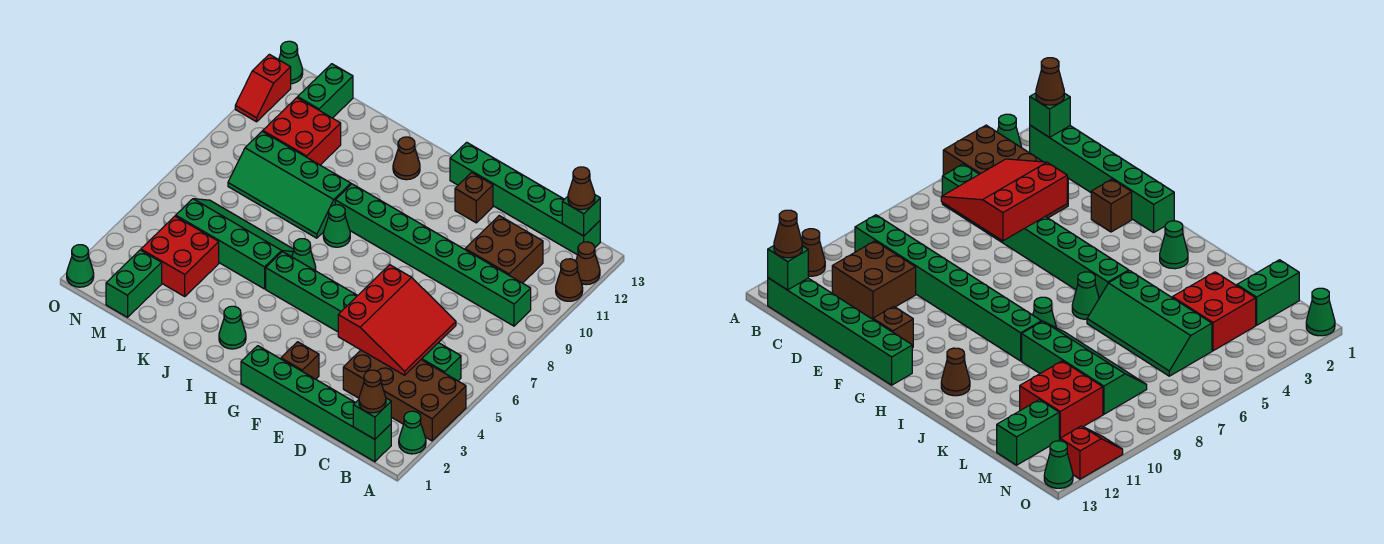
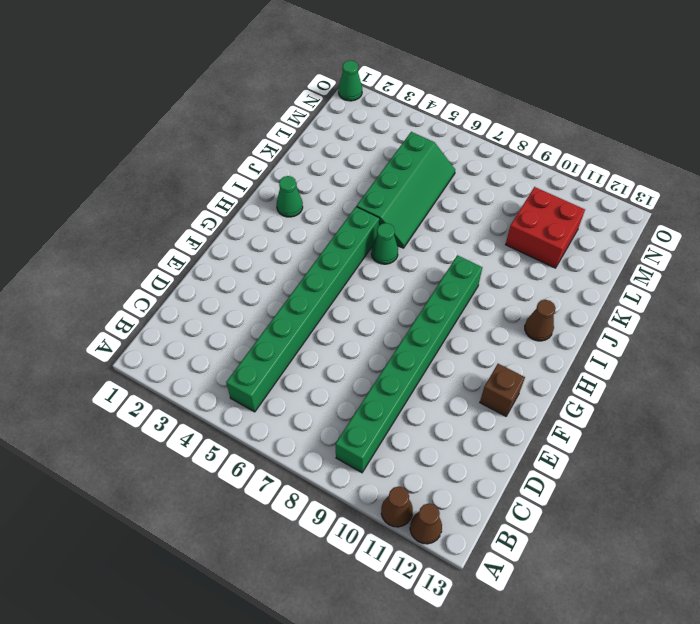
none -> green 1x1 cone [399,411,426,454]
none -> brown 2x4 brick [343,350,466,441]
none -> green 1x6 brick [241,346,391,462]

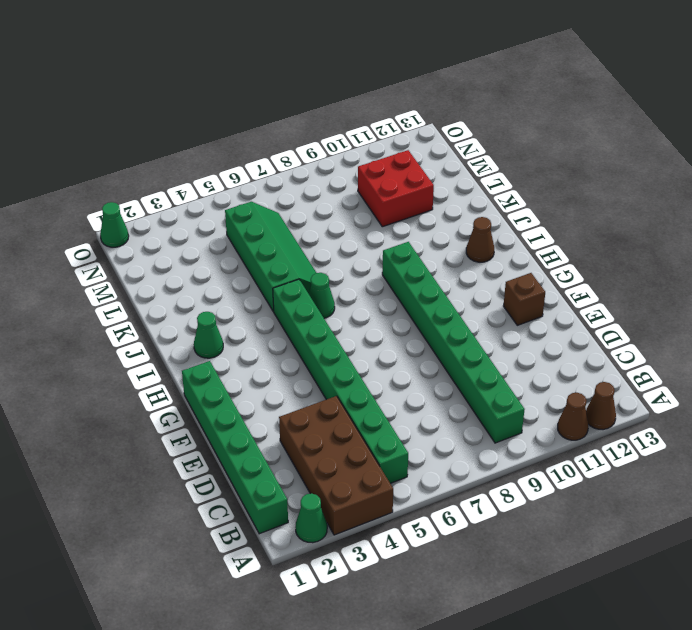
none -> green 1x6 brick [450,142,600,255]
none -> brown 2x2 brick [465,216,543,283]
none -> brown 1x1 brick [281,342,319,379]

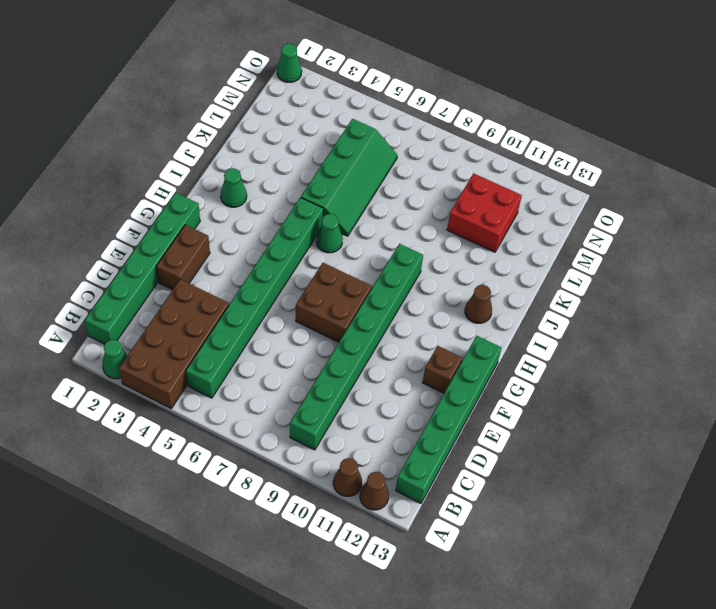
brown 1x2 brick [156,225,210,290] -> brown 1x1 brick [281,342,319,379]
brown 2x2 brick [296,263,372,342] -> brown 2x2 brick moved to [465,216,543,283]
none -> green 1x1 cone [323,205,350,247]
none -> green 2x4 slope [228,131,351,238]
none -> red 2x2 brick [141,216,219,296]

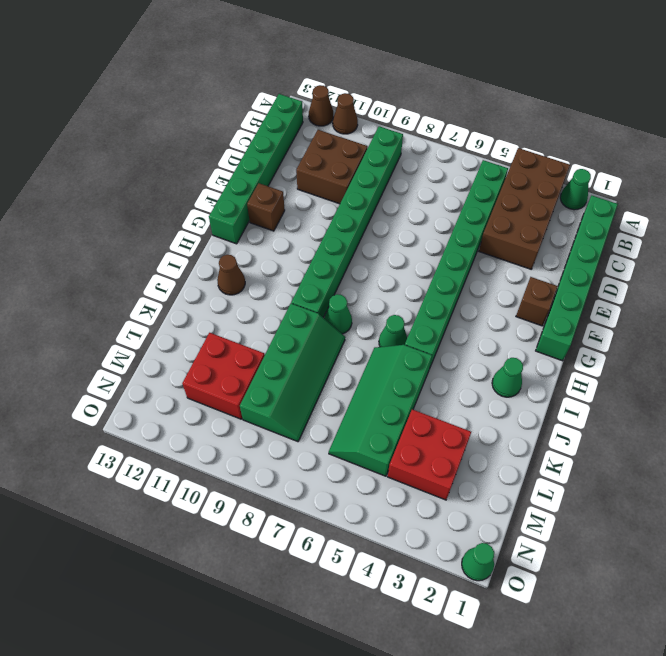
none -> green 1x2 brick [106,250,162,317]
none -> green 1x2 brick [298,64,353,118]
none -> red 1x2 slope [235,54,291,122]

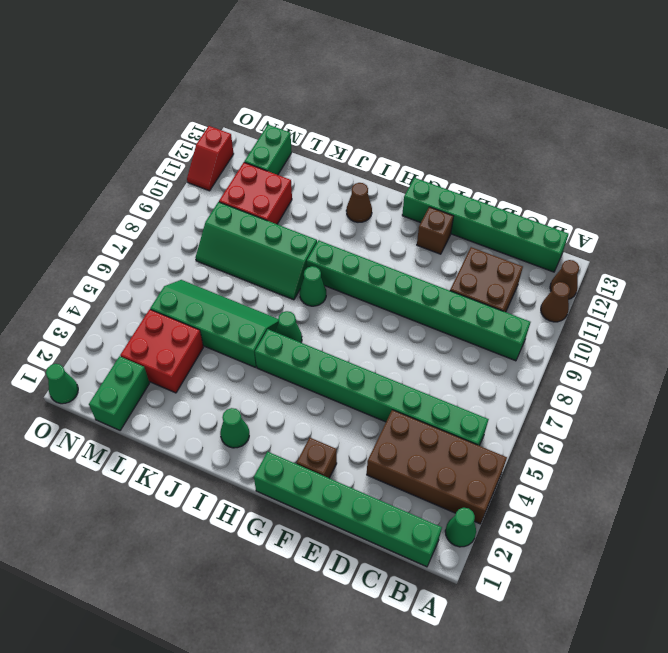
none -> green 1x1 cone [279,41,303,84]
none -> green 1x1 brick [353,398,391,439]
none -> green 1x1 brick [562,195,600,236]

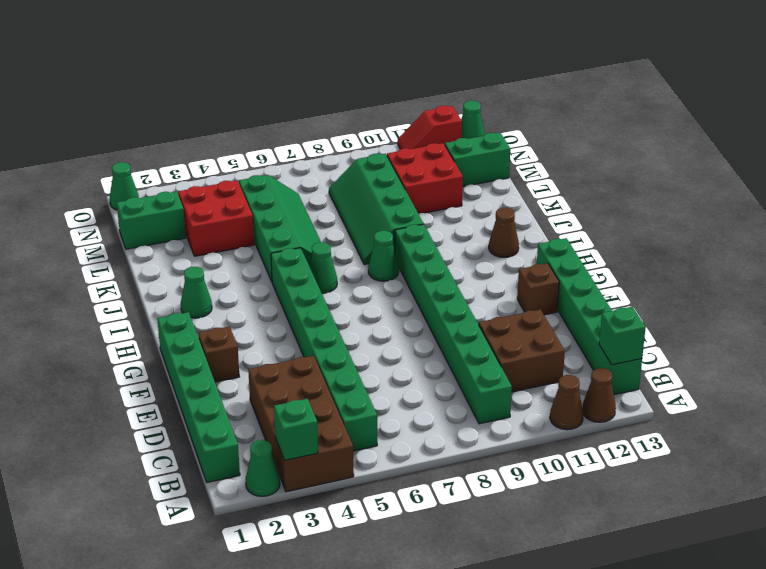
green 1x1 brick [274,399,318,460] -> green 1x1 brick moved to [353,398,391,439]
none -> red 3x3 slope [338,265,456,375]
none -> brown 1x1 cone [359,370,386,413]
none -> brown 1x1 cone [568,167,595,210]

